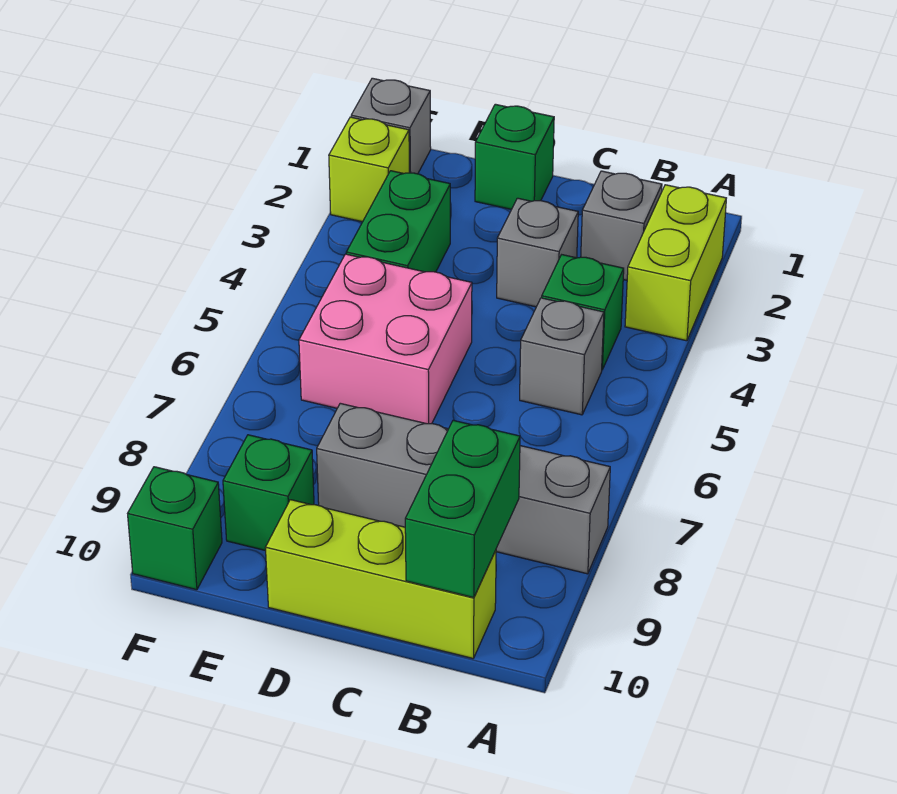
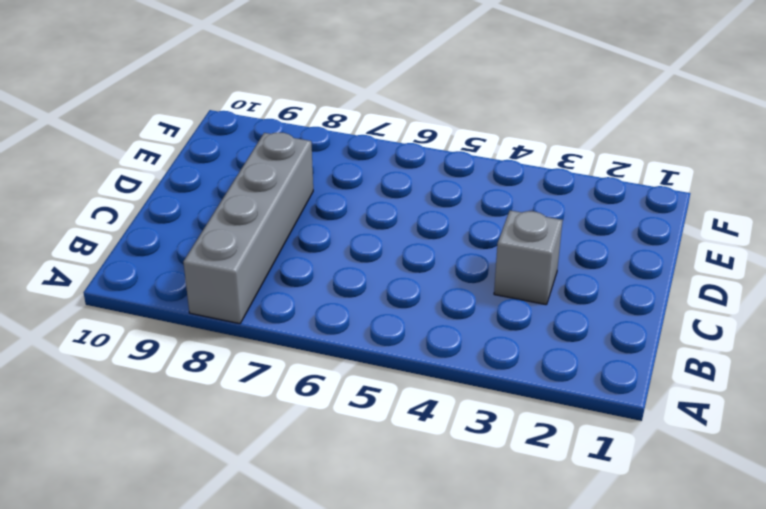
none -> lime 1x2 brick [625,185,726,341]
none -> grey 1x1 brick [581,171,662,280]
none -> green 1x1 brick [542,255,624,370]

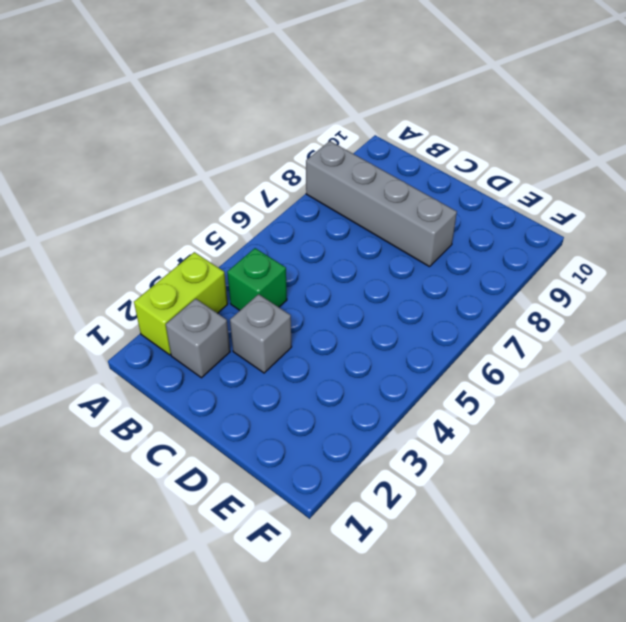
none -> grey 1x1 brick [520,298,604,415]
none -> lime 1x3 brick [265,500,496,658]
none -> green 1x1 brick [475,104,554,209]

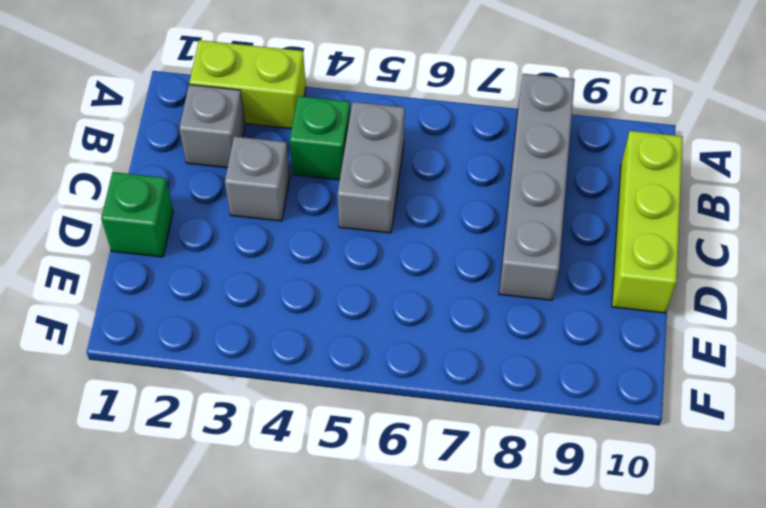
grey 1x2 brick [337,102,405,233] -> grey 1x1 brick [520,298,604,415]
none -> pink 2x2 brick [299,254,472,424]
none -> green 1x2 brick [346,171,450,272]
none -> green 1x1 brick [223,435,314,551]

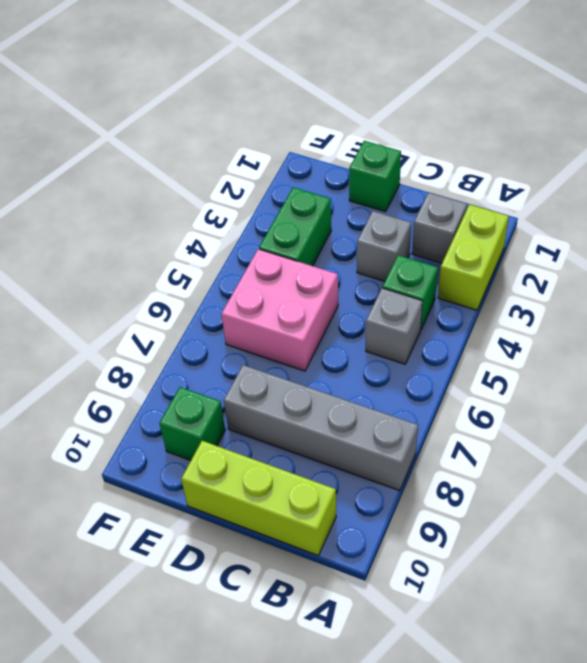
none -> grey 1x1 brick [351,78,431,174]
none -> lime 1x1 brick [329,117,409,222]
none -> green 1x1 brick [128,467,222,590]

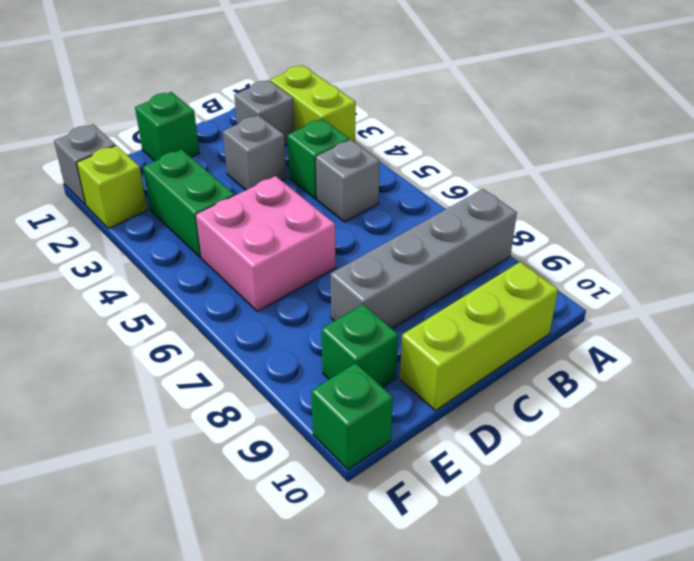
none -> green 1x2 brick [405,420,520,598]

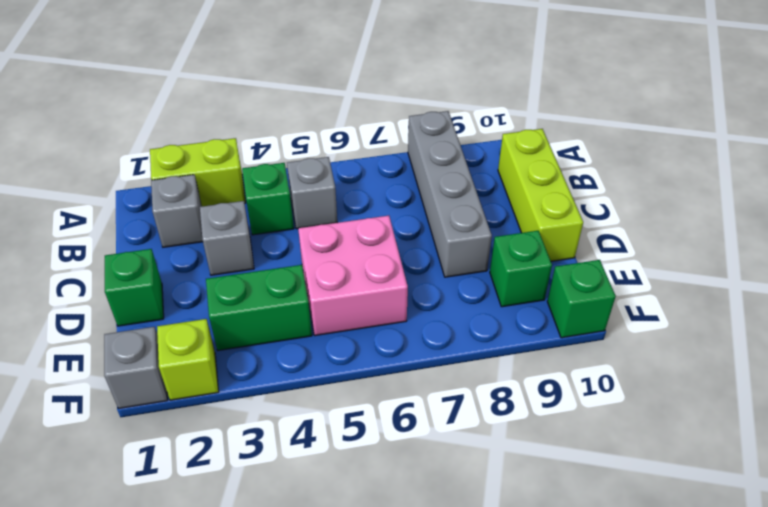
none -> green 1x2 brick [405,420,520,598]

